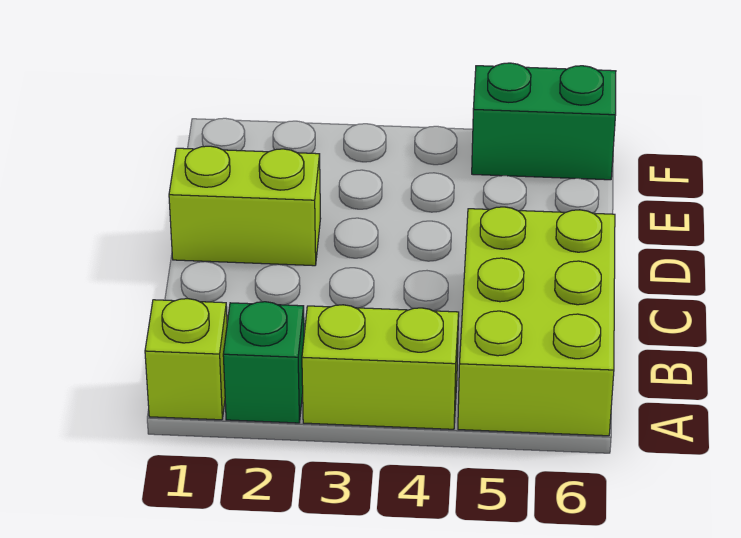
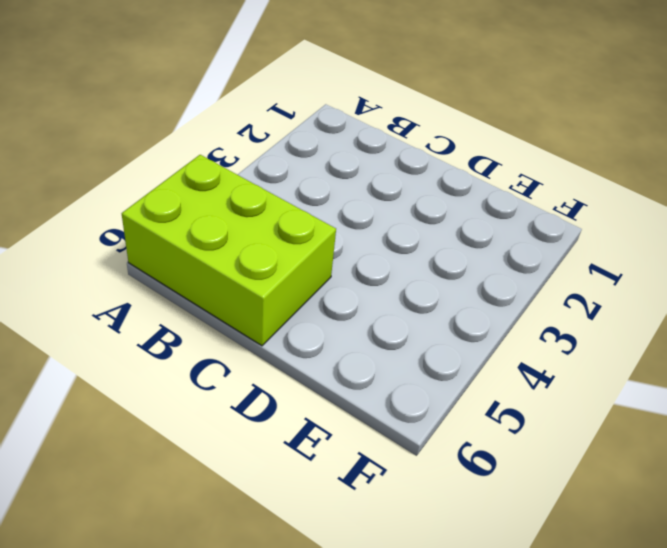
none -> lime 1x1 brick [145,299,227,420]
none -> green 1x1 brick [223,302,304,423]

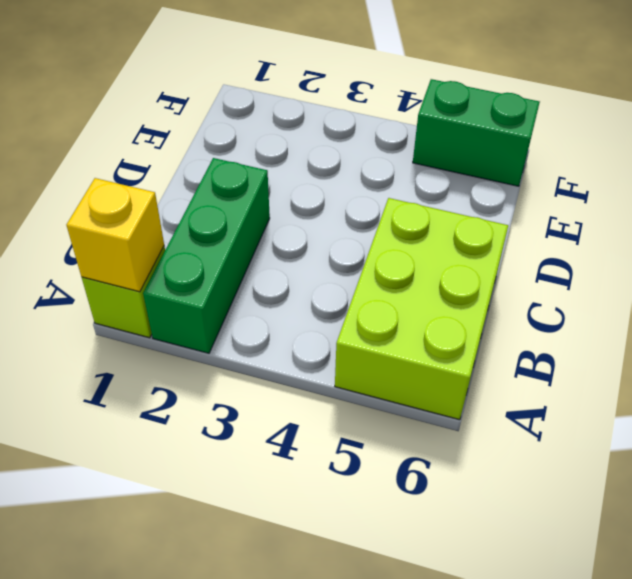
yellow 1x1 brick [66,178,164,292] -> none
green 1x3 brick [143,158,270,353] -> green 1x1 brick [223,302,304,423]
none -> lime 1x2 brick [302,305,459,429]
none -> lime 1x2 brick [169,146,321,266]

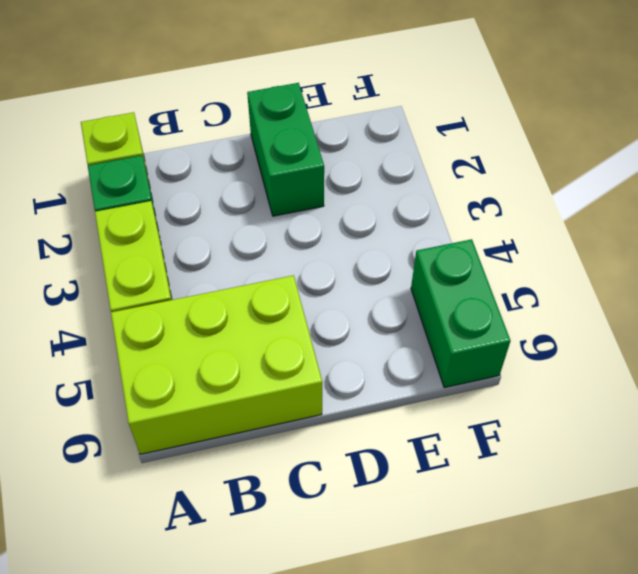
green 1x2 brick [247,83,324,216] -> lime 1x2 brick [169,146,321,266]

